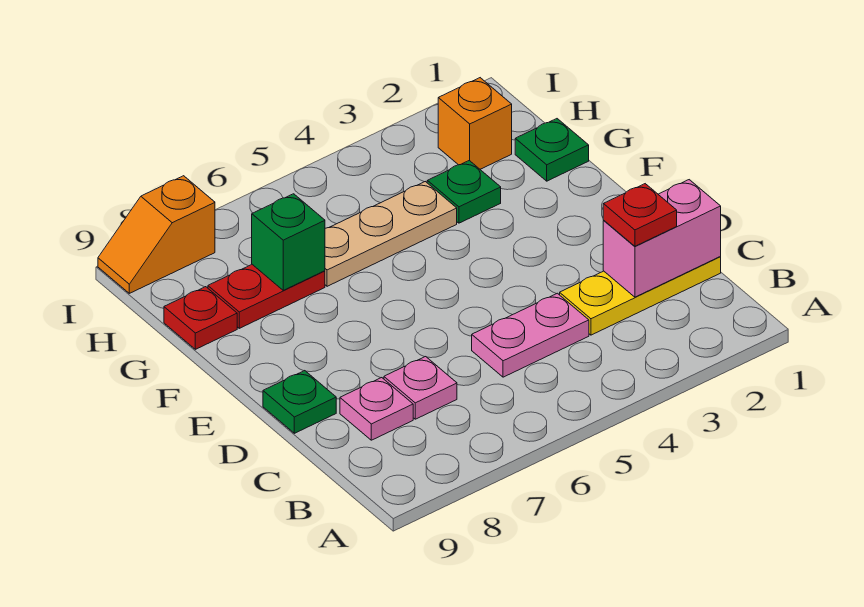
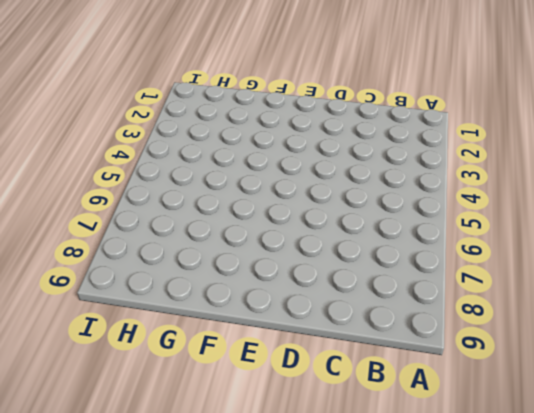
none -> yellow 1x3 plate [560,257,721,335]
none -> pink 1x2 plate [472,293,589,377]
none -> pink 1x1 plate [384,357,457,419]

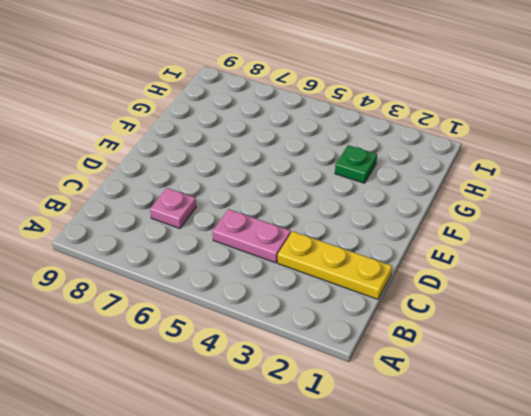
none -> pink 1x1 plate [340,378,413,440]
none -> green 1x1 plate [263,371,336,433]
none -> green 1x1 plate [515,119,589,181]

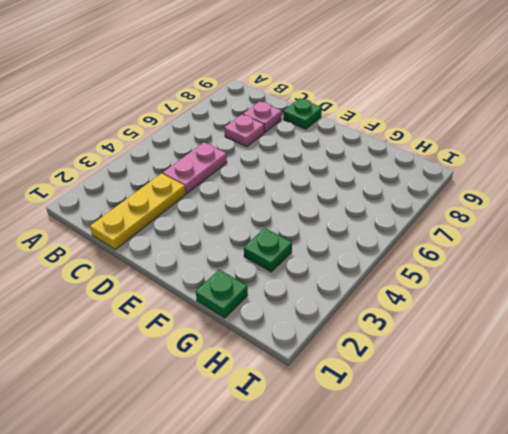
none -> tan 1x3 plate [325,182,457,286]
none -> red 1x2 plate [208,265,325,328]
none -> red 1x1 plate [164,287,237,349]

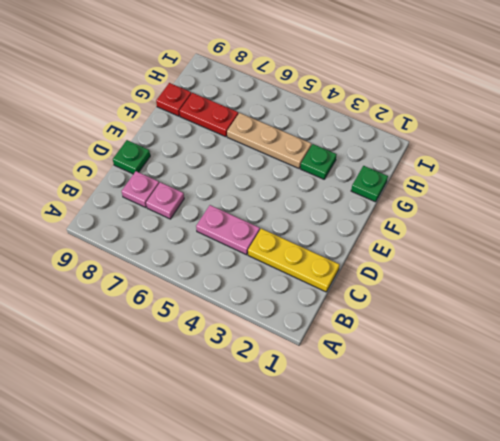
none -> orange 1x1 brick [438,78,512,169]
none -> orange 1x2 slope [98,176,215,293]
none -> pink 1x2 brick [603,180,721,297]

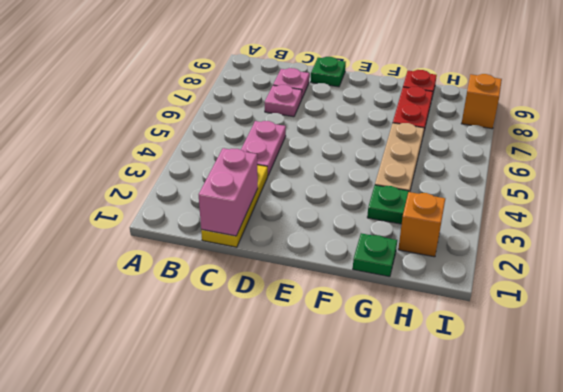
none -> green 1x1 brick [252,194,325,290]
none -> red 1x1 plate [603,184,677,246]

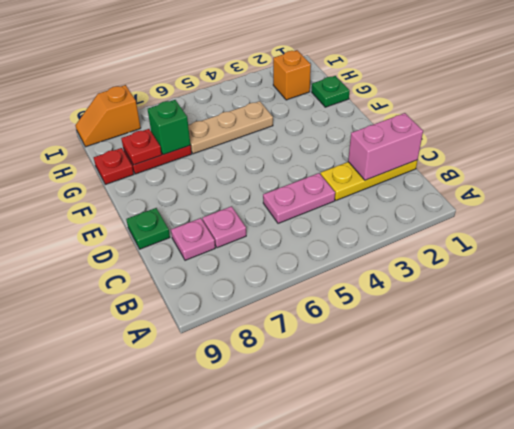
red 1x1 plate [121,129,162,165] -> red 1x1 plate moved to [603,184,677,246]
none -> green 1x1 plate [427,160,501,223]

